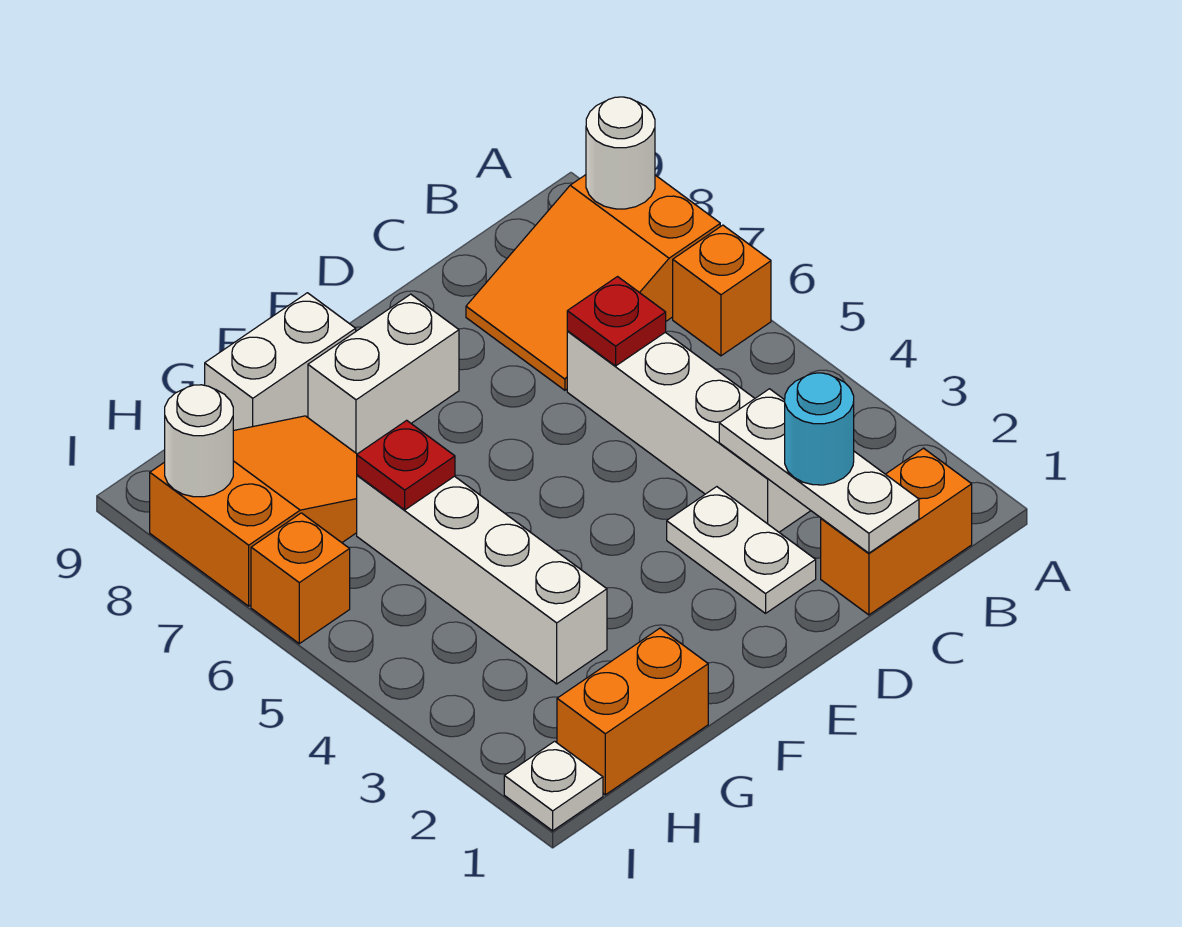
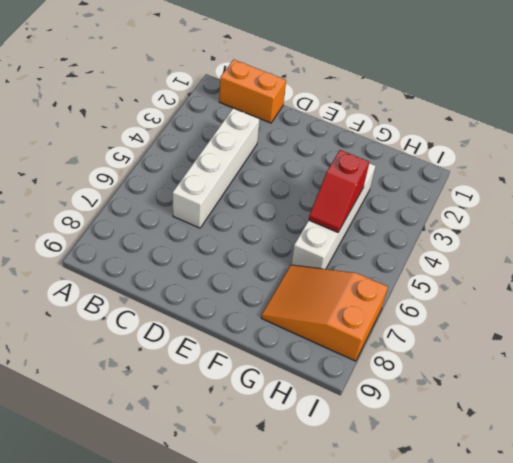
red 1x2 slope [309,150,369,232] -> none
none -> orange 1x1 brick [673,225,771,356]
none -> orange 2x3 slope [466,175,720,390]
none -> white 1x2 plate [667,487,816,613]

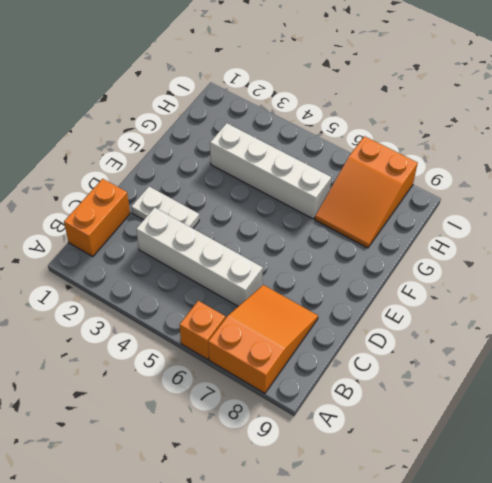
none -> white 1x2 brick [308,294,459,454]
none -> white 1x2 brick [205,293,356,431]
none -> orange 1x2 brick [557,628,708,795]

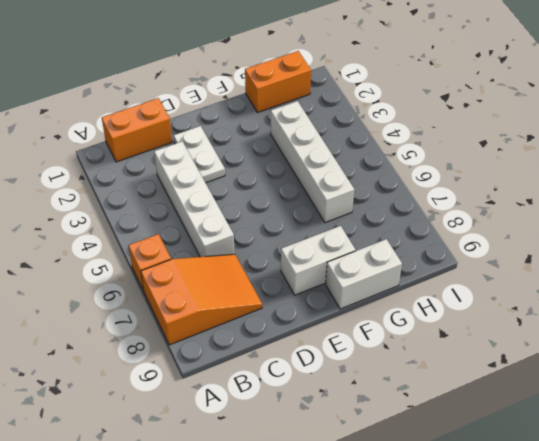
none -> orange 2x3 slope [150,416,357,606]
none -> white 1x1 plate [504,741,603,831]
none -> orange 1x1 brick [251,513,350,644]

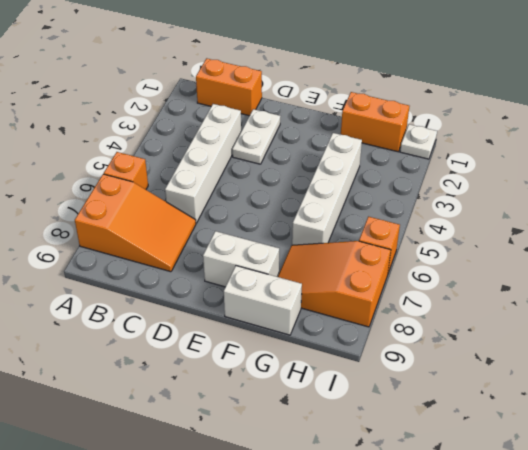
none -> white 1x1 round brick [586,97,655,209]
none -> white 1x3 plate [719,389,919,553]
none -> red 1x1 plate [567,277,666,366]

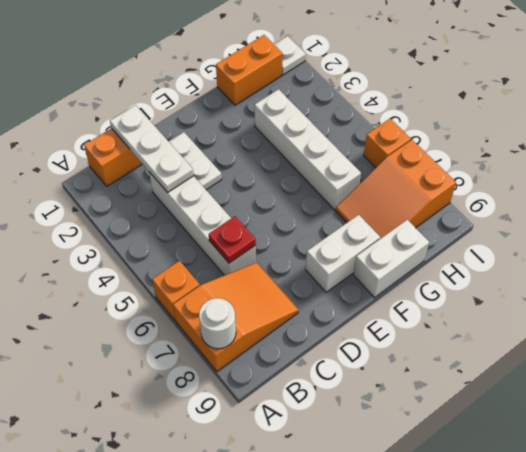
none -> red 1x1 plate [357,420,455,510]
none -> white 1x1 round brick [165,385,233,497]
none -> cyan 1x1 round brick [785,373,854,485]

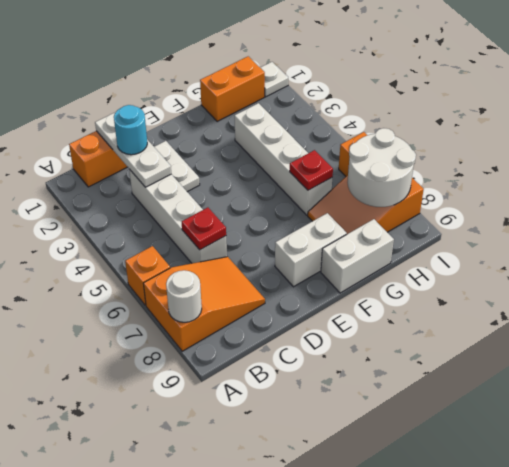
white 2x2 round brick [347,128,416,207] -> white 1x1 round brick [165,385,233,497]

